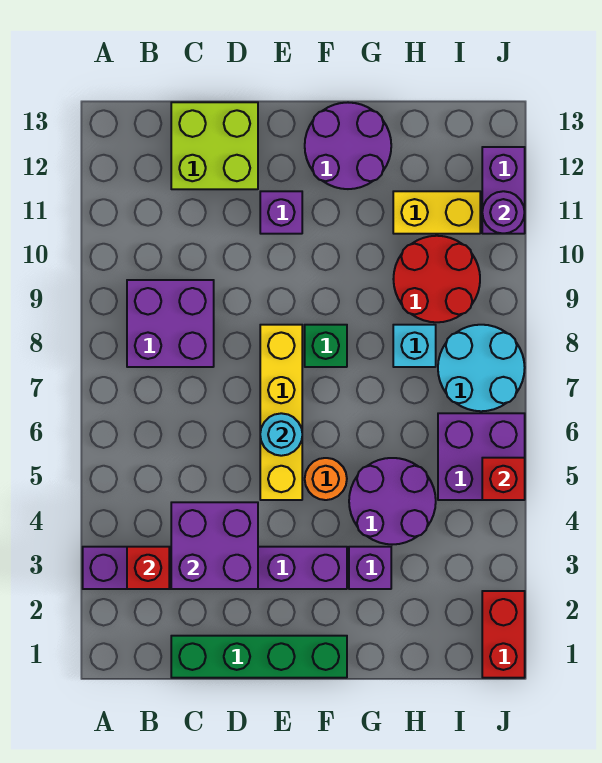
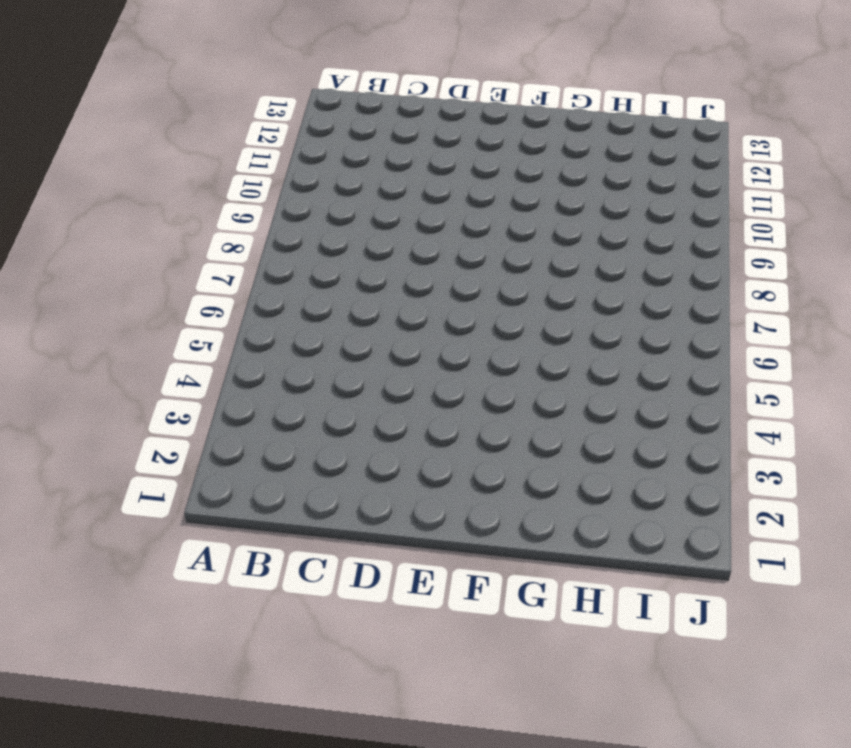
none -> purple 1x6 brick [83,547,347,589]
none -> purple 2x2 brick [127,280,214,367]
none -> green 1x4 brick [171,636,347,678]

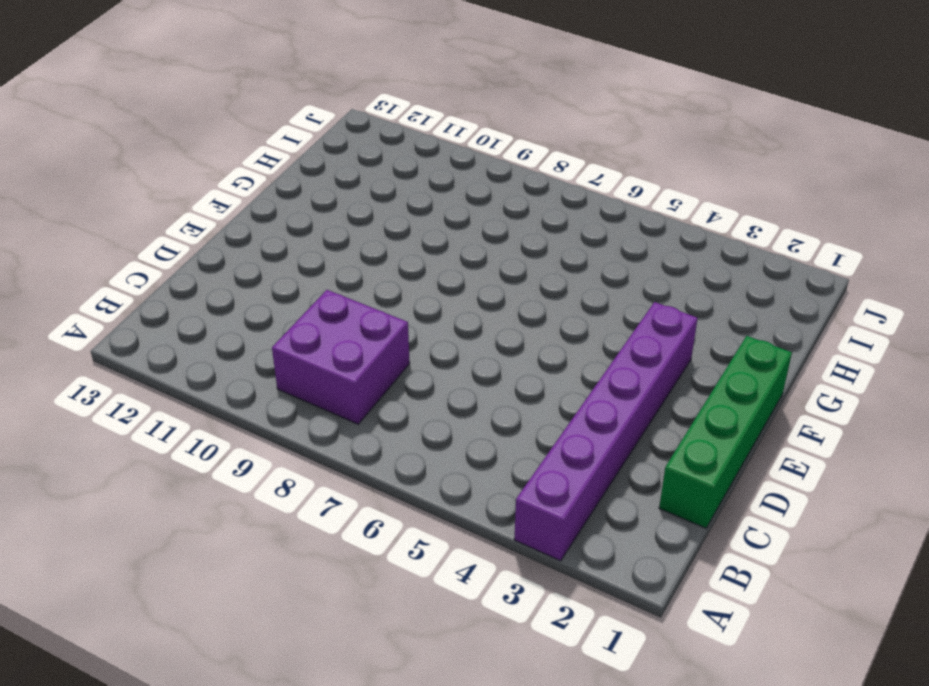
none -> lime 2x2 brick [171,102,258,189]
none -> yellow 1x4 brick [260,325,302,500]
none -> purple 1x1 brick [260,191,302,234]

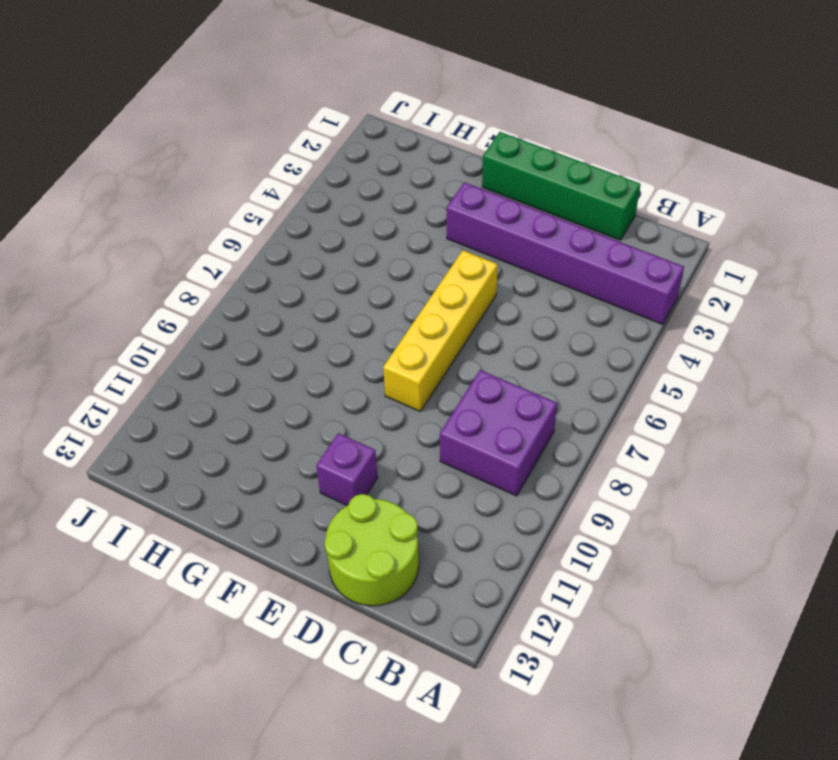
lime 2x2 round brick [324,494,419,606] -> lime 2x2 brick [171,102,258,189]
none -> orange 1x1 round brick [305,458,347,500]
none -> green 1x1 brick [305,325,347,367]
none -> purple 2x2 round brick [305,103,391,189]

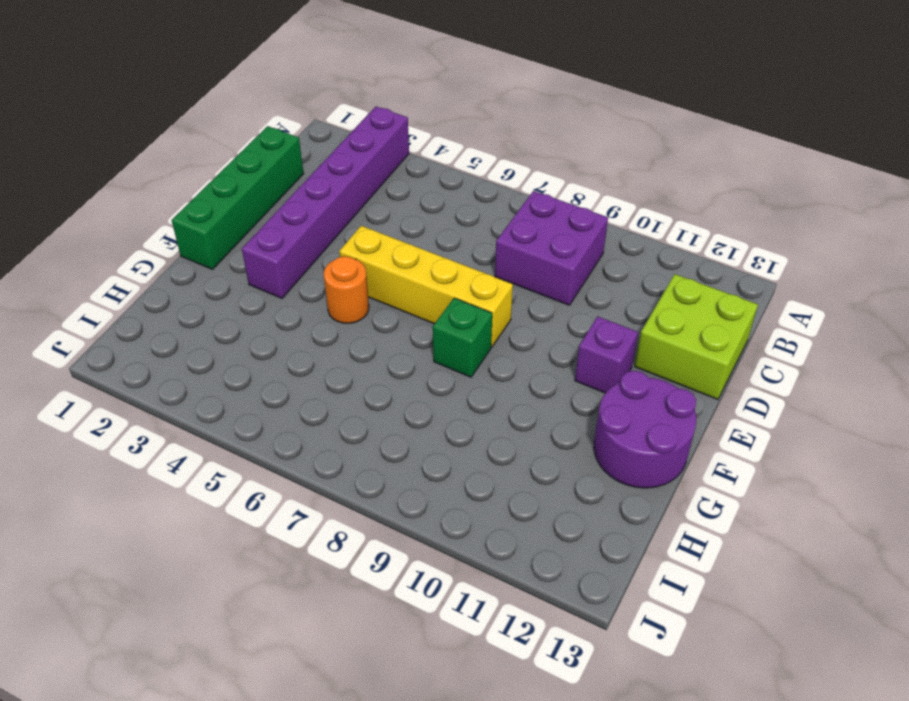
none -> purple 1x1 brick [349,547,391,589]
none -> purple 2x2 round brick [349,458,436,545]
none -> cyan 1x1 brick [393,325,436,367]

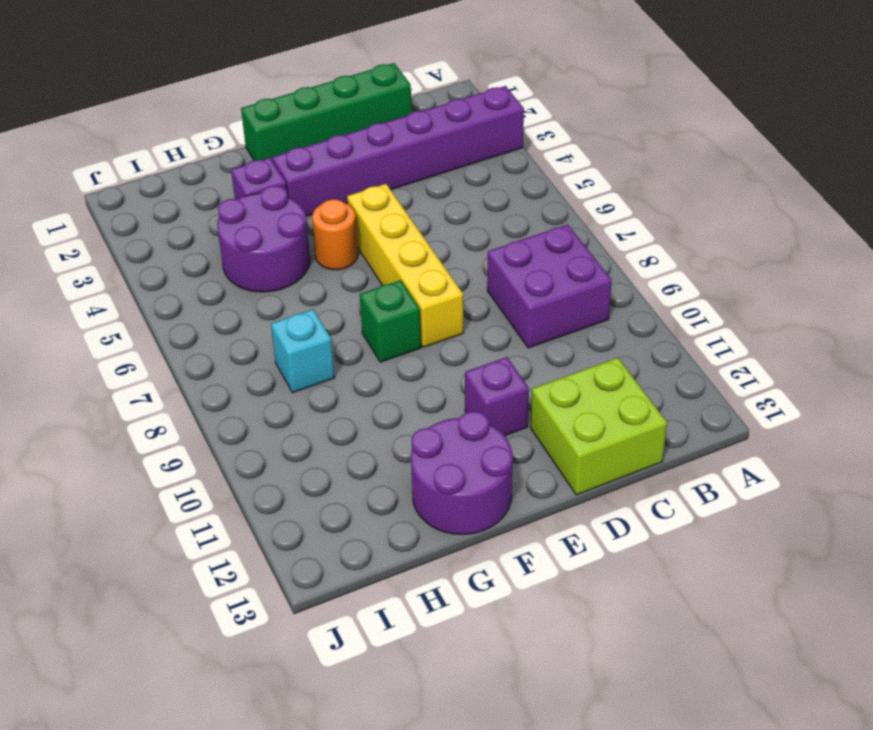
none -> red 2x2 round brick [393,236,480,322]
none -> yellow 1x2 brick [393,191,480,234]
none -> purple 2x2 brick [438,413,525,500]

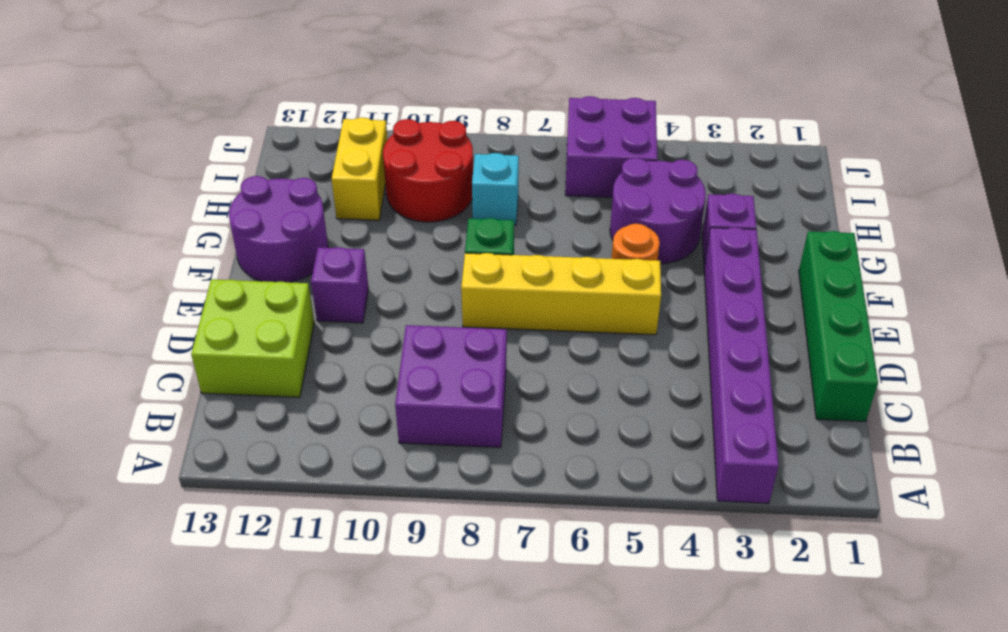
none -> cyan 2x2 round brick [438,325,525,411]
none -> red 1x2 brick [482,591,525,678]
none -> purple 1x2 brick [482,147,525,234]

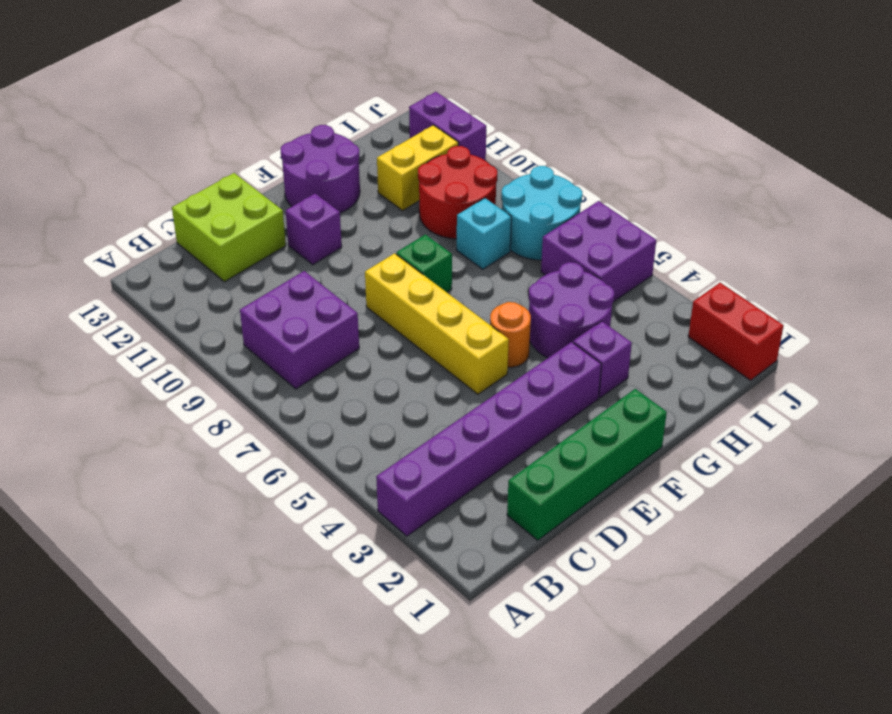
none -> red 1x1 brick [127,547,169,589]
none -> purple 2x2 brick [171,502,258,589]
none -> cyan 1x1 round brick [260,413,302,456]

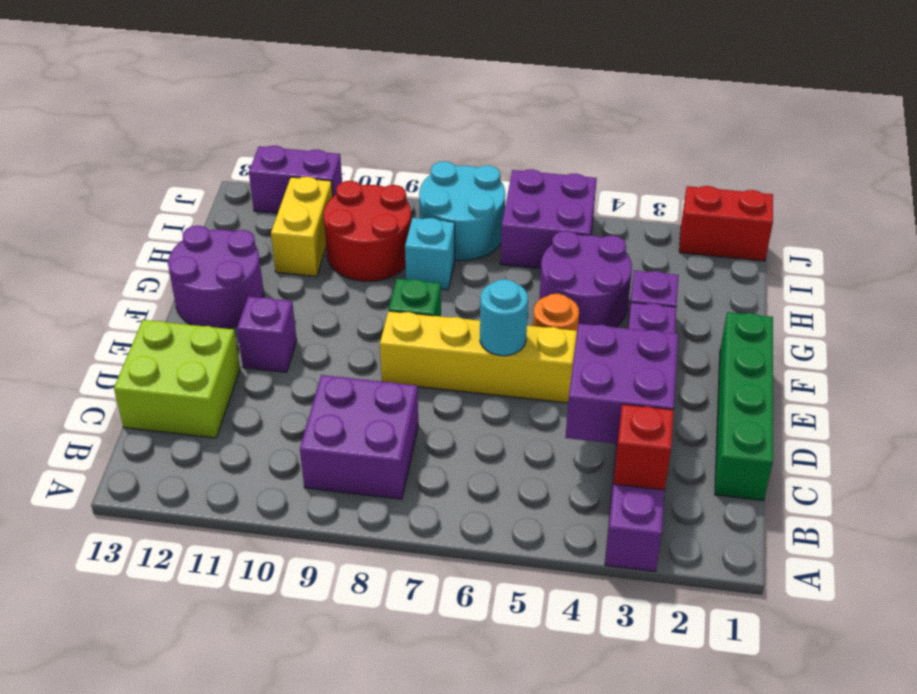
none -> red 1x1 brick [482,458,525,500]
none -> purple 1x1 round brick [482,191,525,234]

